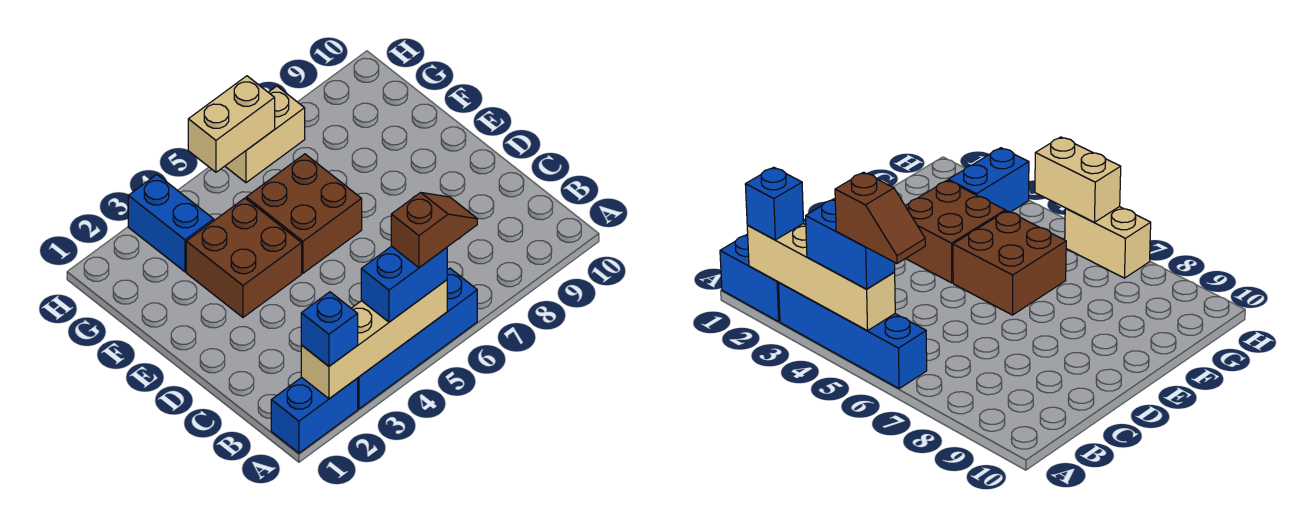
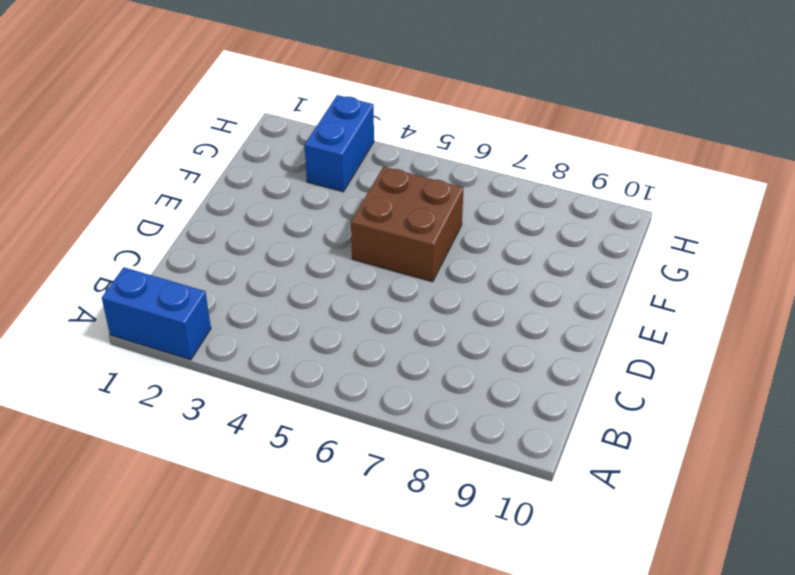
none -> blue 1x4 brick [358,268,477,409]
none -> brown 2x2 brick [186,198,302,317]

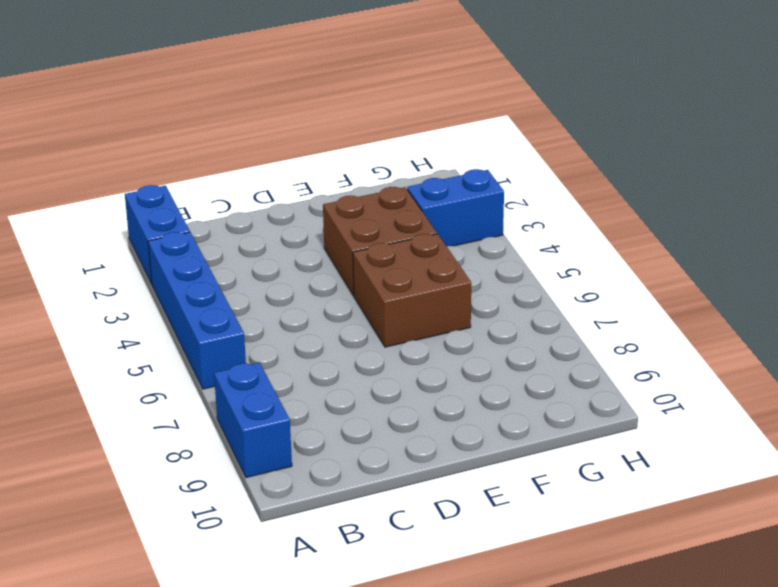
blue 1x2 brick [214,362,292,478] -> blue 1x2 brick moved to [361,246,447,322]
none -> tan 1x2 brick [225,86,305,183]
none -> tan 1x4 brick [301,280,447,399]

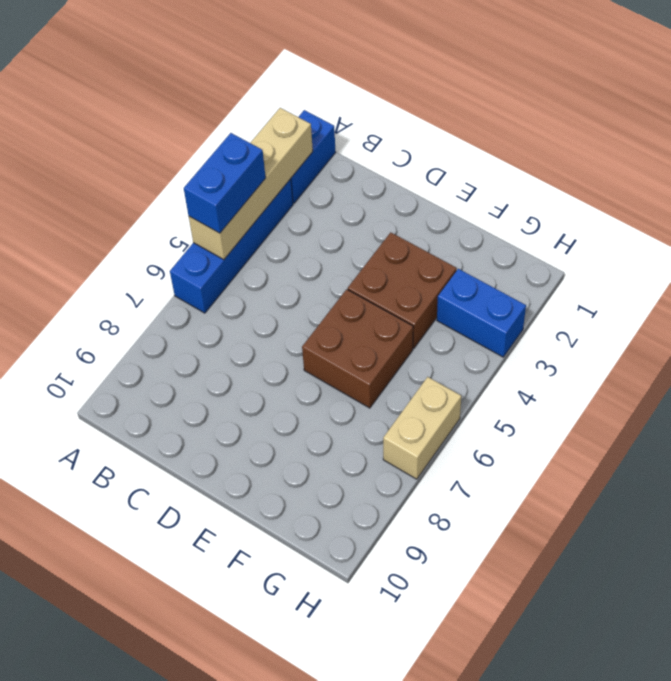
none -> tan 1x2 brick [188,76,275,172]
none -> blue 1x1 brick [301,292,358,366]

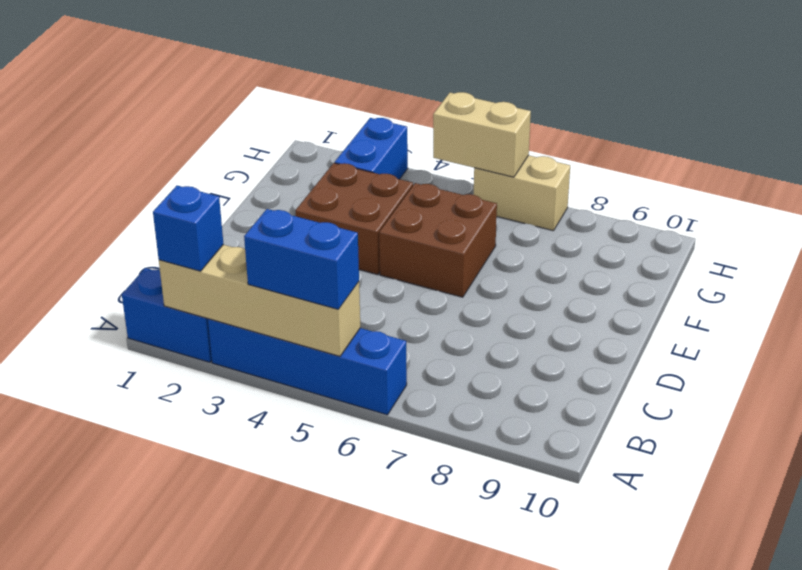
none -> brown 1x2 slope [391,193,477,268]

